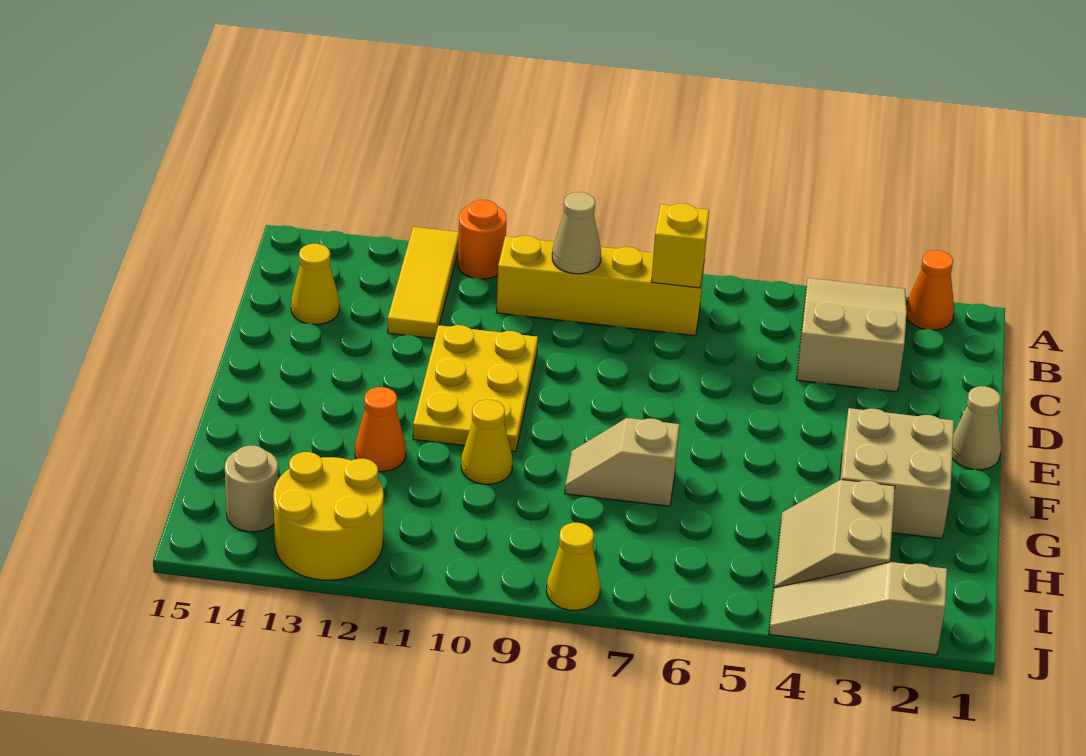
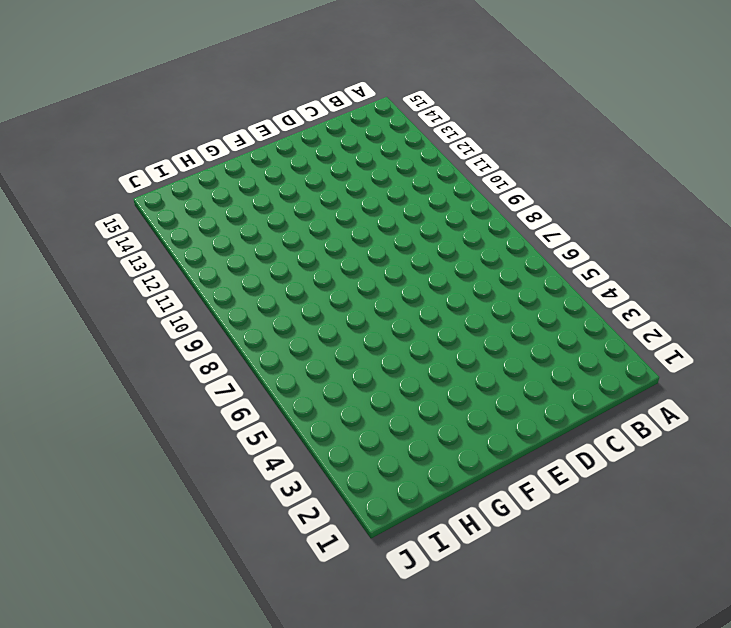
none -> orange 1x1 cone [906,250,954,330]
none -> tan 2x3 slope [796,278,907,392]
none -> orange 1x1 round brick [458,200,506,279]

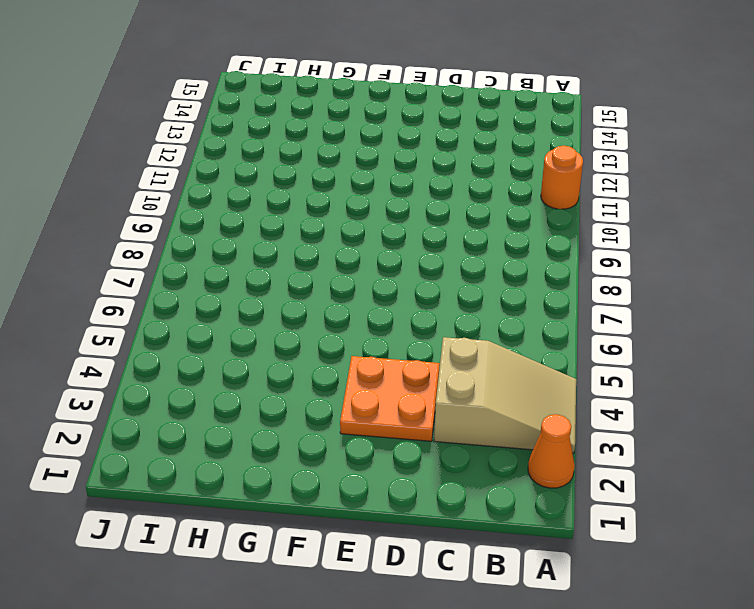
orange 2x2 plate [340,356,440,441] -> none
none -> yellow 1x3 tile [388,227,459,339]
none -> yellow 1x4 brick [496,236,704,336]
none -> yellow 1x1 cone [291,244,339,324]

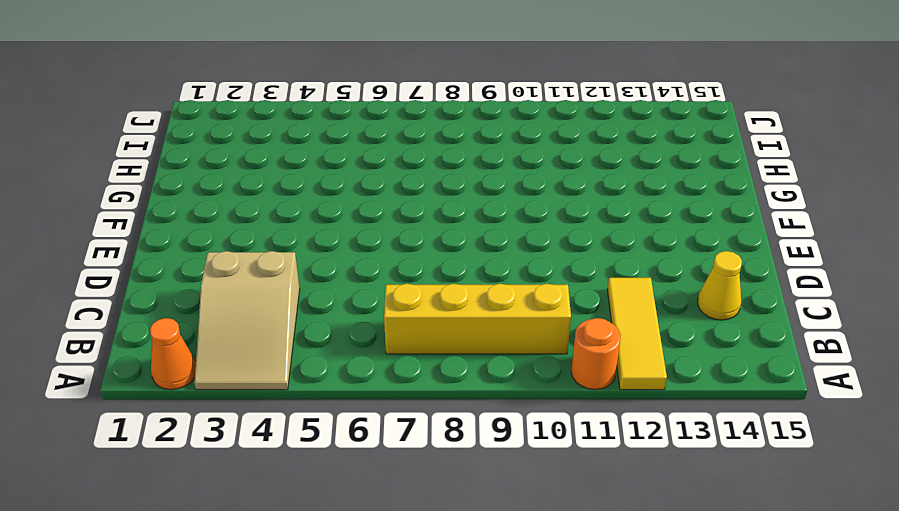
none -> yellow 2x3 plate [413,325,538,452]
none -> tan 1x1 cone [952,386,1001,470]
none -> tan 2x2 brick [840,408,954,539]

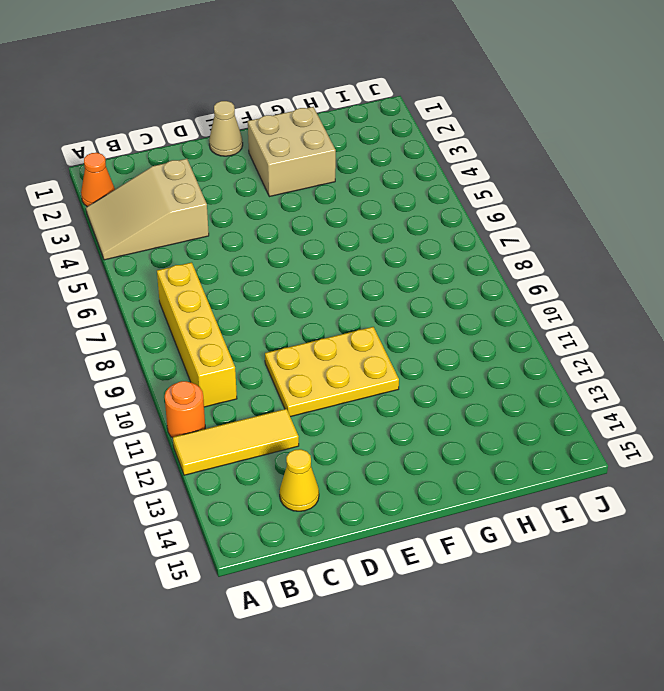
none -> tan 1x2 slope [565,418,679,506]
none -> yellow 1x1 cone [461,400,512,484]
none -> orange 1x1 cone [355,387,406,472]

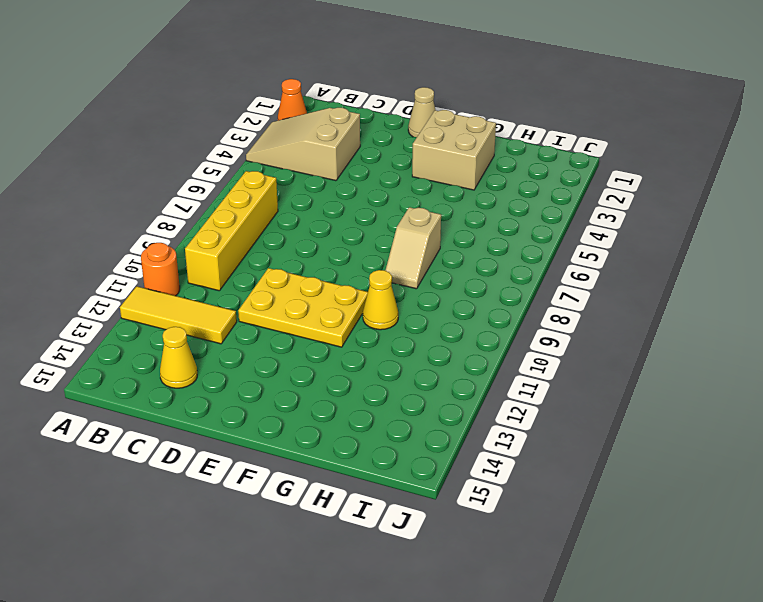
none -> orange 1x1 cone [355,387,406,472]
none -> tan 2x2 slope [774,480,895,588]
none -> yellow 2x2 round brick [273,452,384,580]

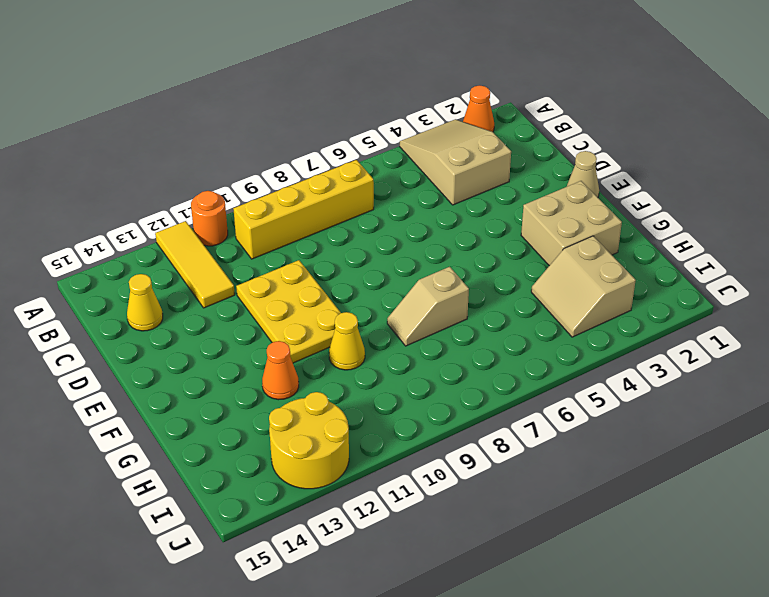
none -> tan 1x1 round brick [225,446,278,532]
none -> tan 1x3 slope [769,562,947,655]
none -> yellow 1x1 cone [547,523,600,610]

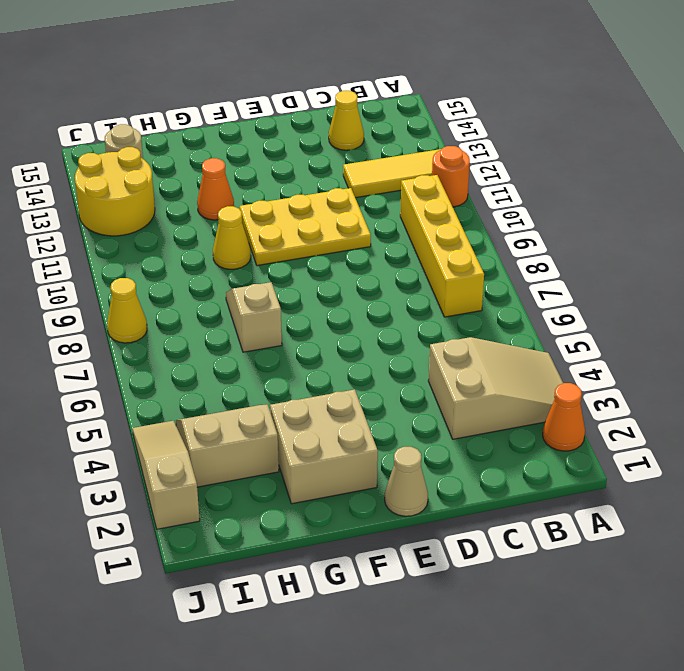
none -> yellow 1x1 brick [651,204,709,288]
none -> tan 1x1 cone [552,192,601,274]

